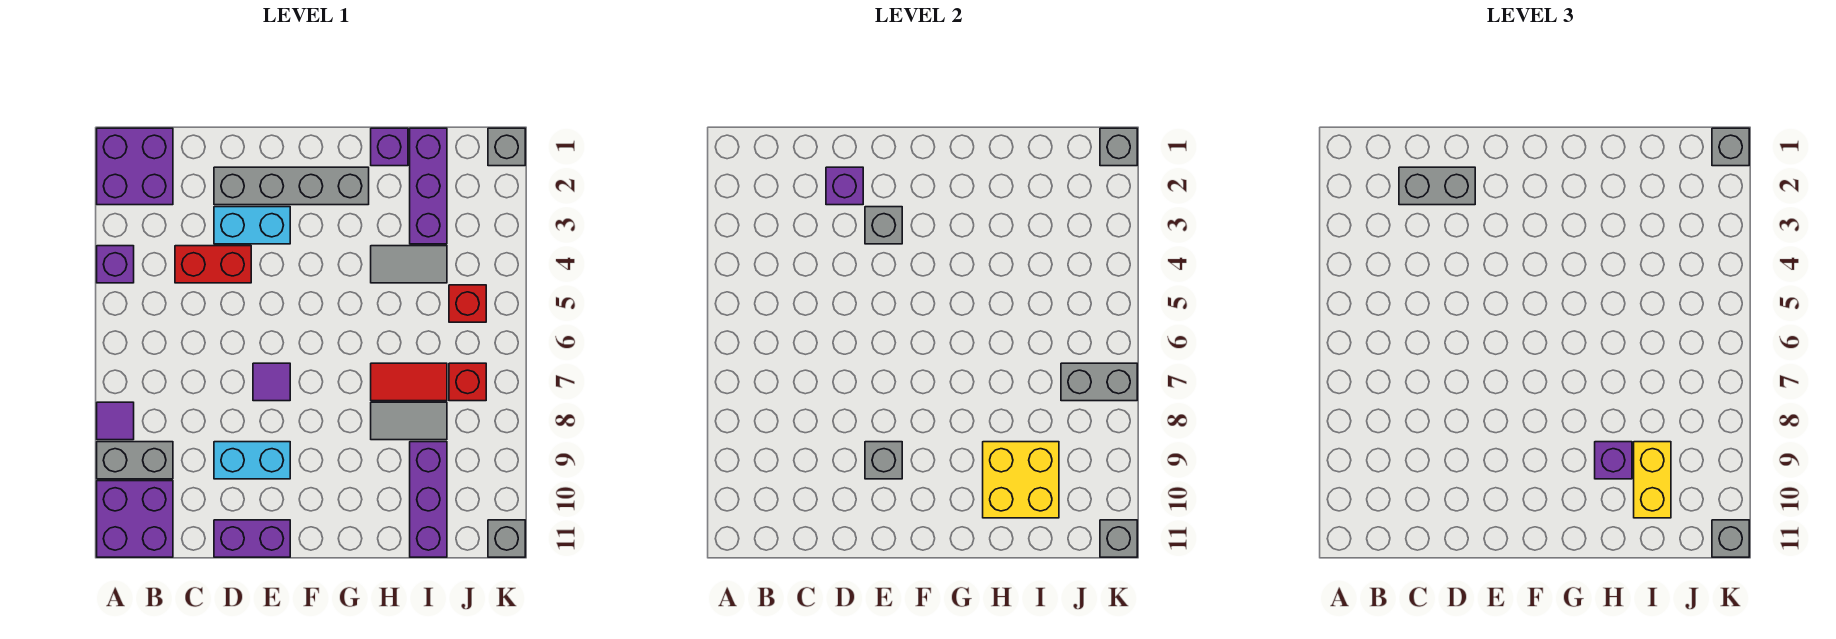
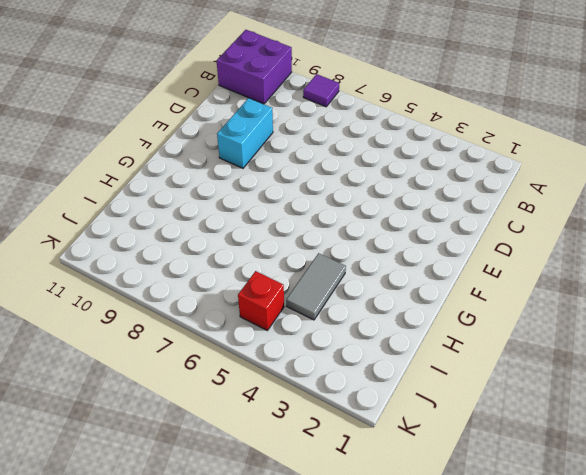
none -> purple 2x2 brick [97,128,173,205]
none -> purple 1x1 brick [97,246,134,283]
none -> grey 1x2 brick [97,442,173,479]
none -> red 1x2 brick [175,246,251,283]

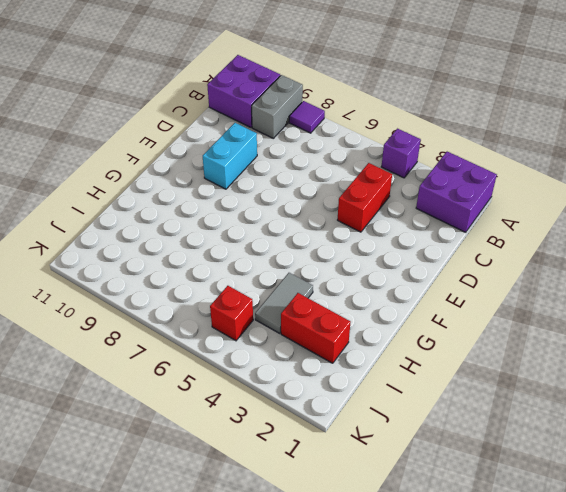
red 1x2 brick [281,293,350,363] -> purple 1x3 brick [410,128,447,244]
none -> grey 1x4 brick [214,167,369,205]
none -> cyan 1x2 brick [214,207,290,244]
none -> purple 1x2 brick [214,520,290,557]
none -> purple 1x1 tile [253,363,290,401]

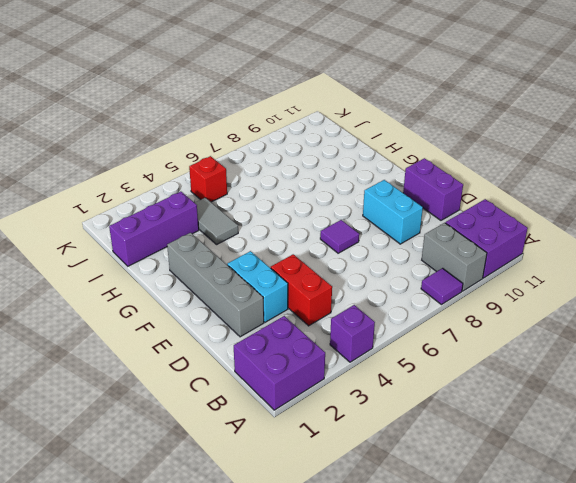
none -> purple 1x1 brick [371,128,408,166]
none -> red 1x2 tile [371,363,447,401]
none -> grey 1x2 tile [371,402,447,440]
none -> purple 1x3 brick [410,442,447,557]

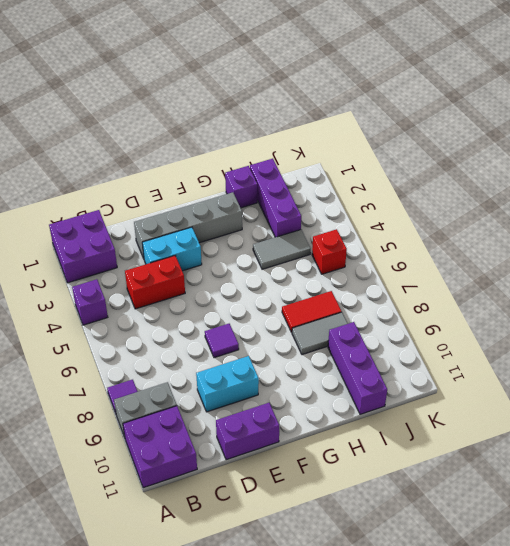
none -> red 1x1 brick [449,363,486,401]
none -> grey 1x1 brick [488,128,525,166]
none -> grey 1x1 brick [488,520,525,557]
none -> purple 1x1 brick [826,167,863,205]

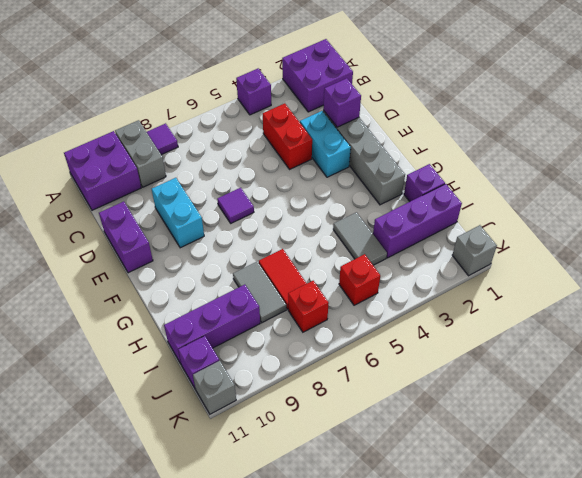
purple 1x1 brick [178,336,219,388] -> purple 1x1 brick moved to [1595,442,1632,479]
none -> grey 1x1 brick [865,207,902,244]
none -> grey 1x1 brick [865,442,902,479]
none -> yellow 2x2 brick [983,442,1059,518]
none -> grey 1x2 brick [1061,363,1137,401]

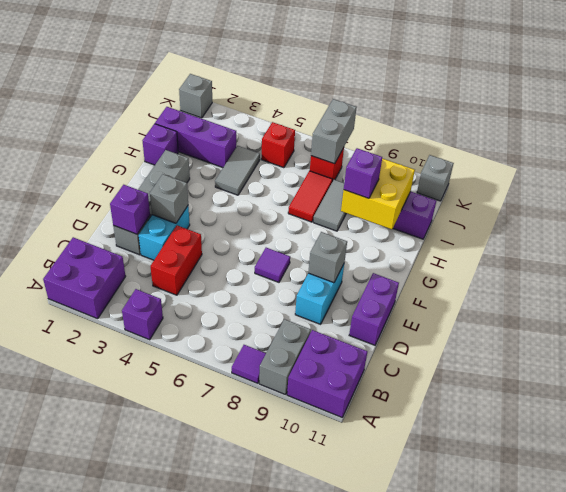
none -> grey 1x1 brick [1100,128,1137,166]
none -> grey 1x1 brick [1100,520,1137,557]
none -> grey 1x2 brick [1399,167,1475,205]
none -> yellow 1x2 brick [1634,442,1671,518]

